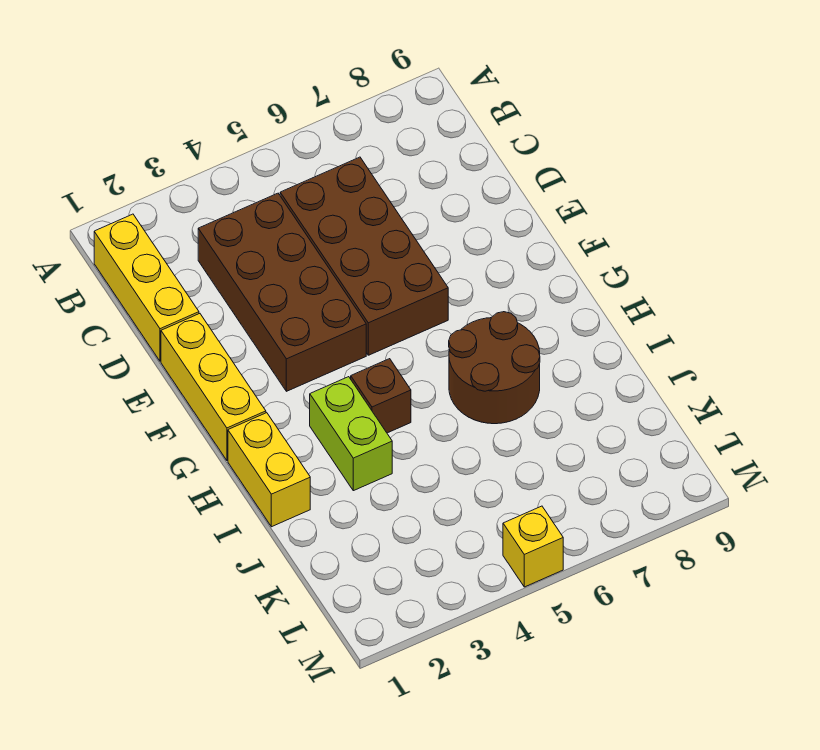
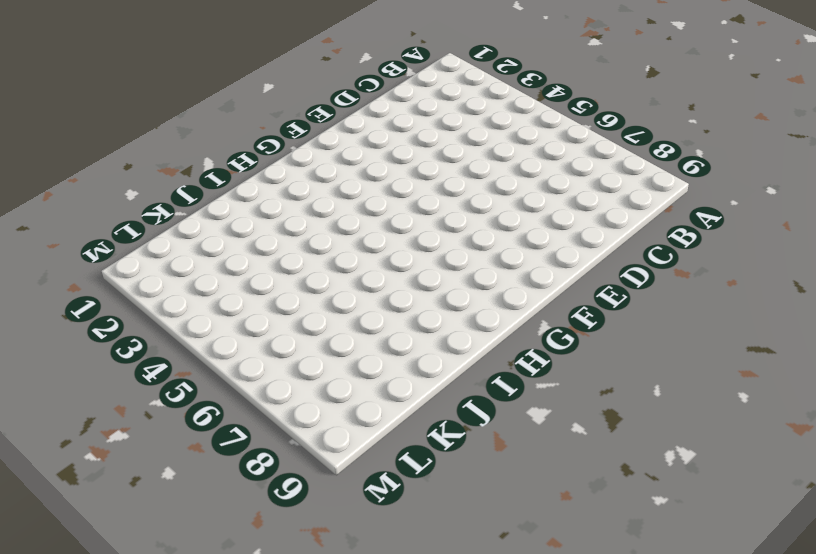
none -> yellow 1x3 brick [94,214,199,361]
none -> brown 2x4 brick [198,193,366,391]

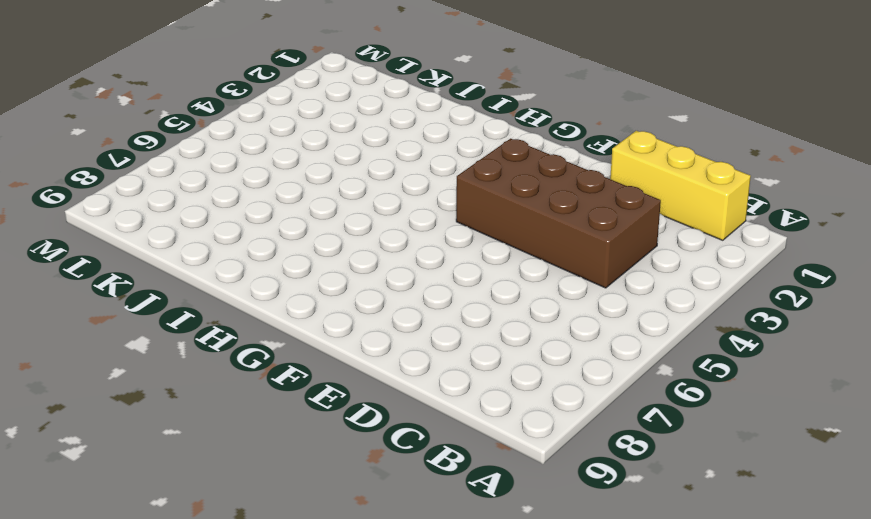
none -> brown 2x4 brick [280,157,448,355]
none -> yellow 1x3 brick [161,314,266,460]

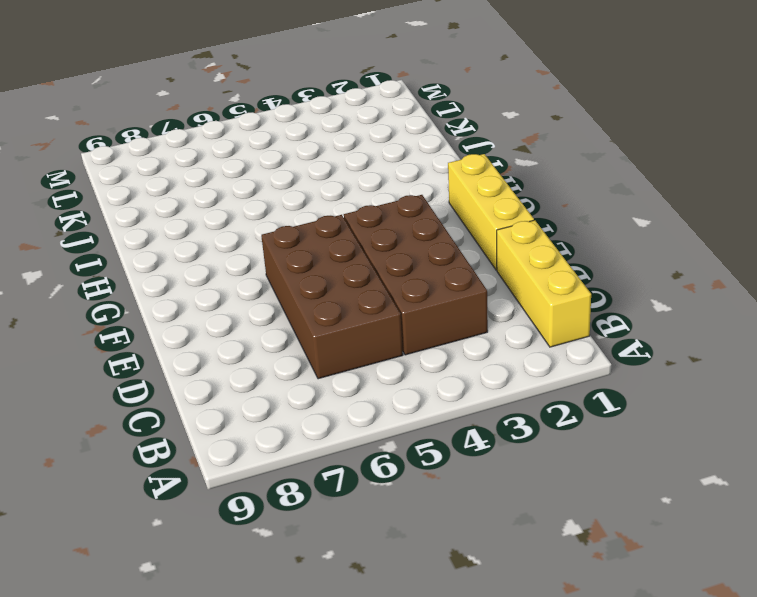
none -> yellow 1x2 brick [228,413,310,527]
none -> lime 1x2 brick [310,377,392,491]

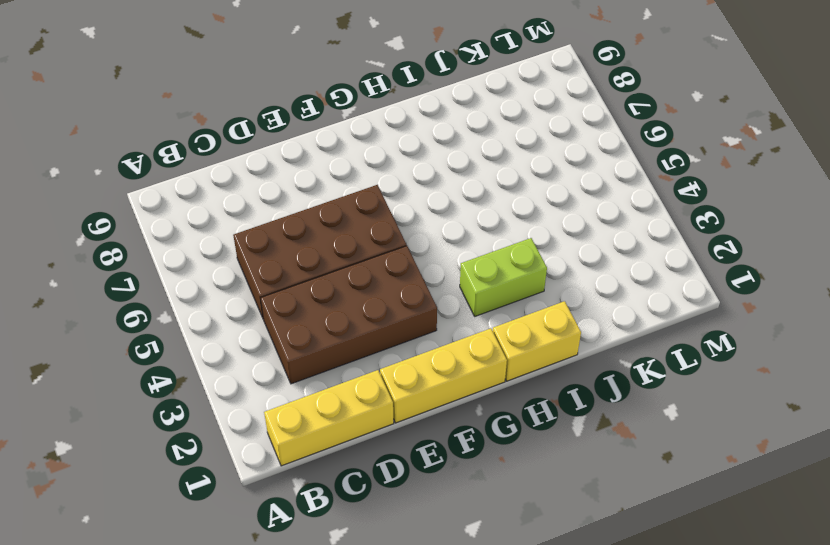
none -> brown 1x1 brick [351,359,411,433]
none -> brown 2x2 round brick [449,312,540,424]

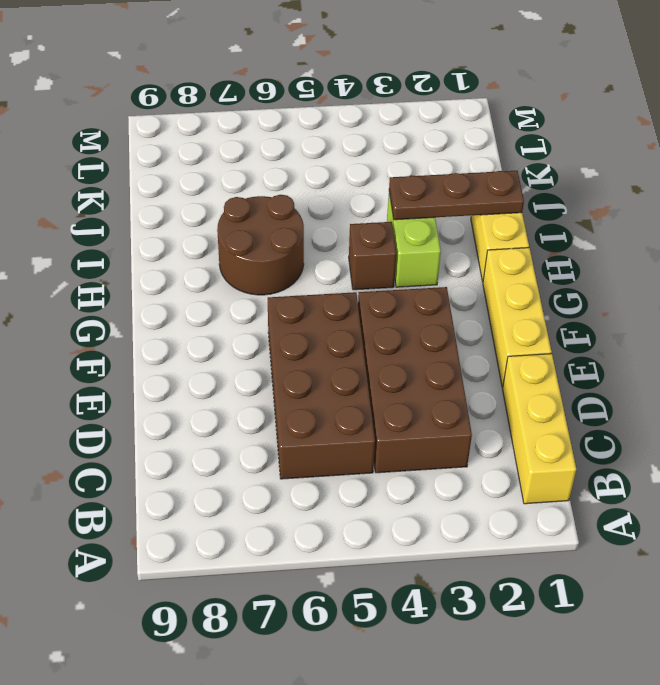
brown 1x3 plate [389,171,524,220] -> none
none -> yellow 1x1 brick [503,506,563,587]

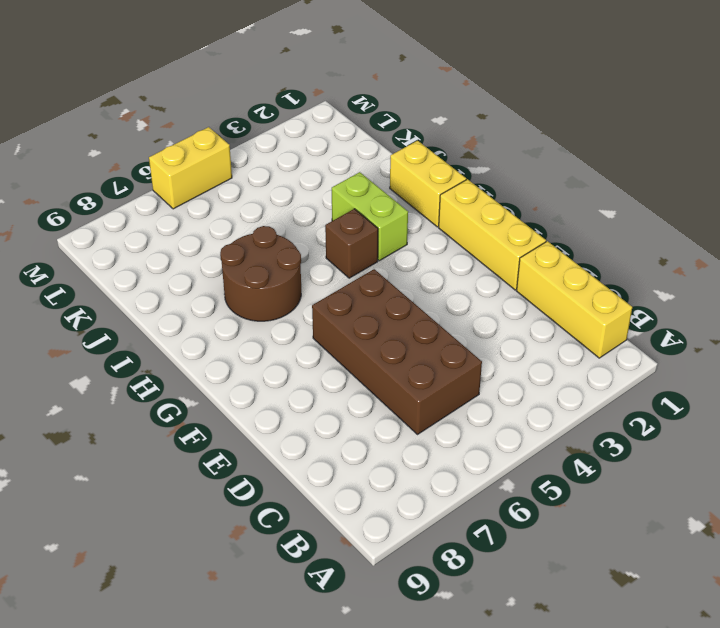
yellow 1x2 brick [149,127,232,209] -> yellow 1x1 brick [503,506,563,587]
none -> brown 2x4 brick [198,193,366,391]

